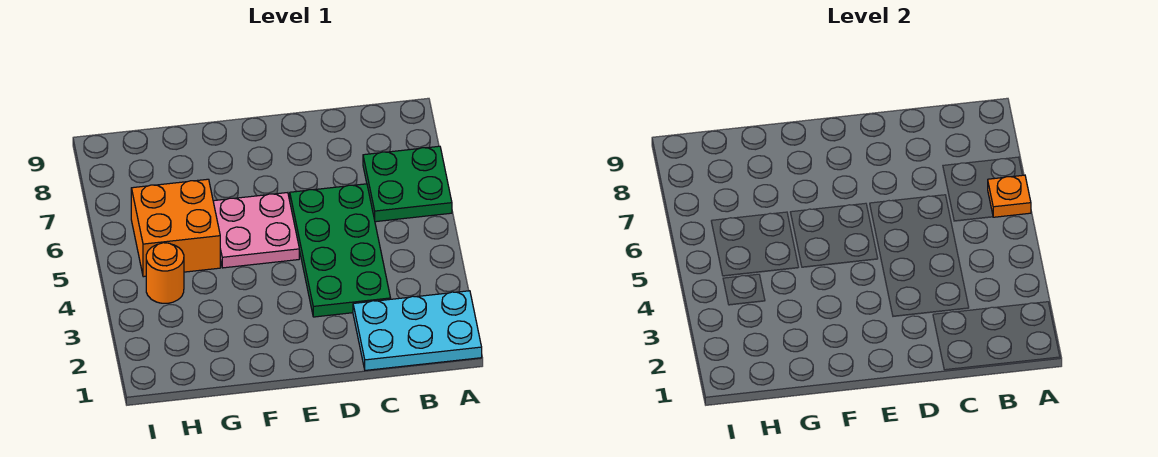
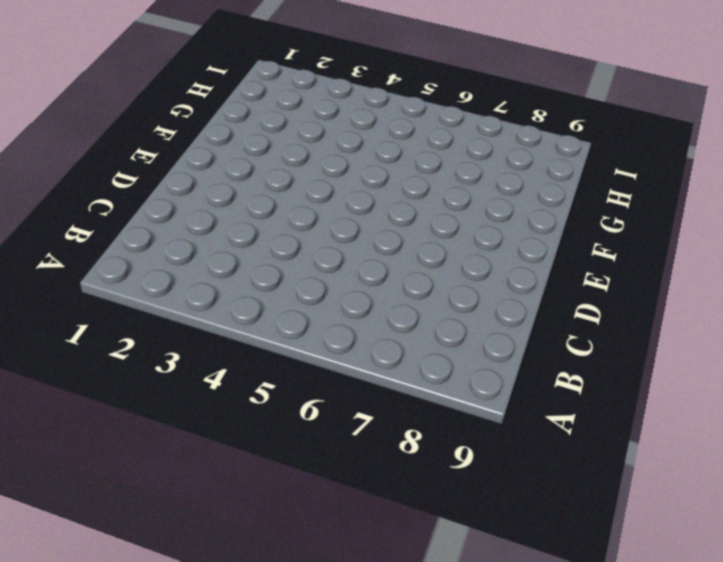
none -> cyan 2x3 plate [353,291,482,370]
none -> green 2x2 plate [363,146,452,222]

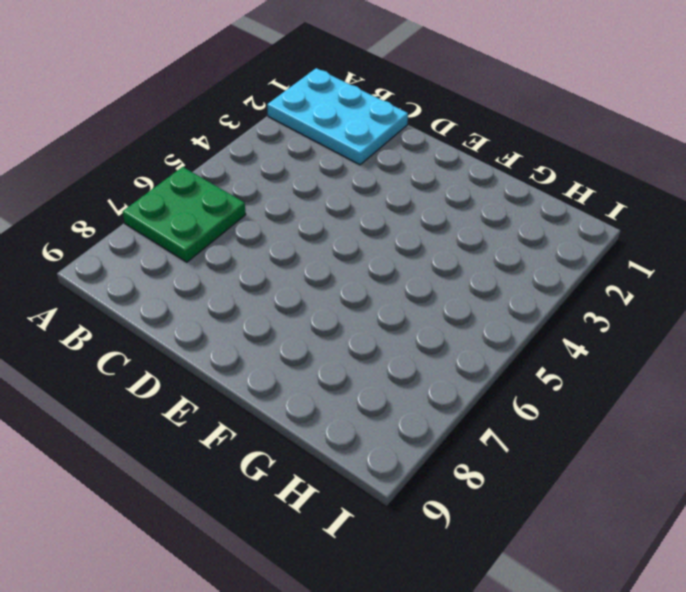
none -> green 2x4 plate [290,184,391,317]
none -> pink 2x2 plate [213,193,299,268]

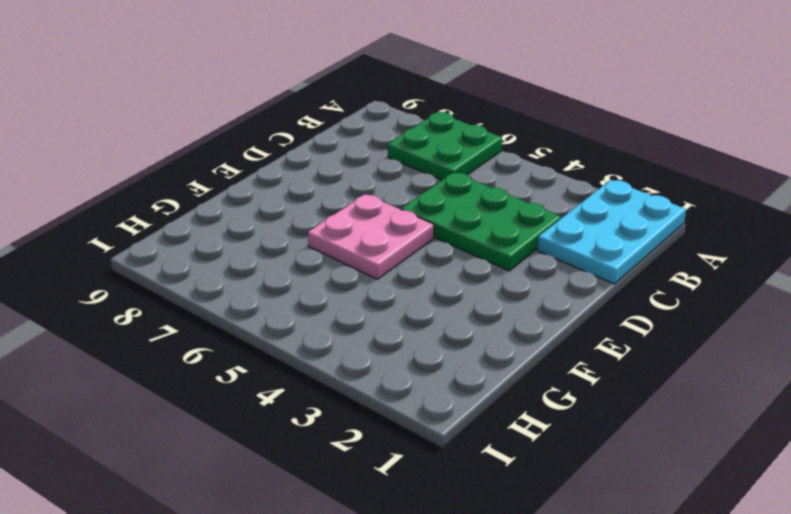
green 2x3 plate [401,172,561,271] -> green 2x4 plate [290,184,391,317]
none -> orange 2x2 brick [131,179,220,277]
none -> orange 1x1 round brick [146,243,184,303]

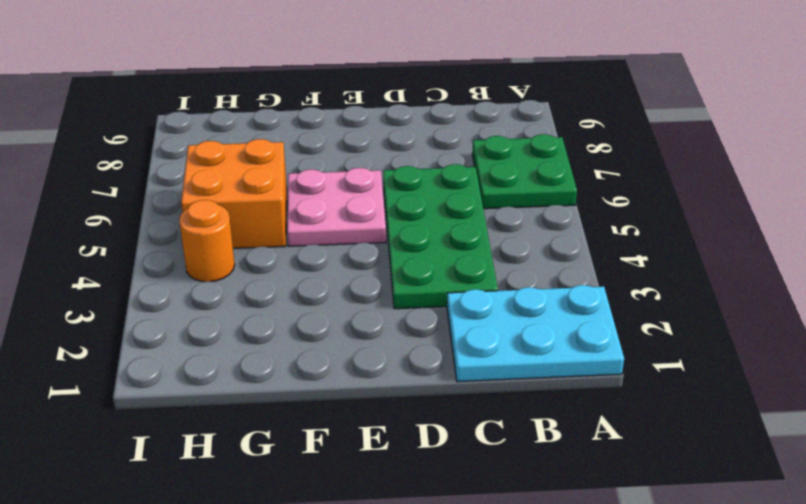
none -> orange 1x1 plate [988,175,1031,217]

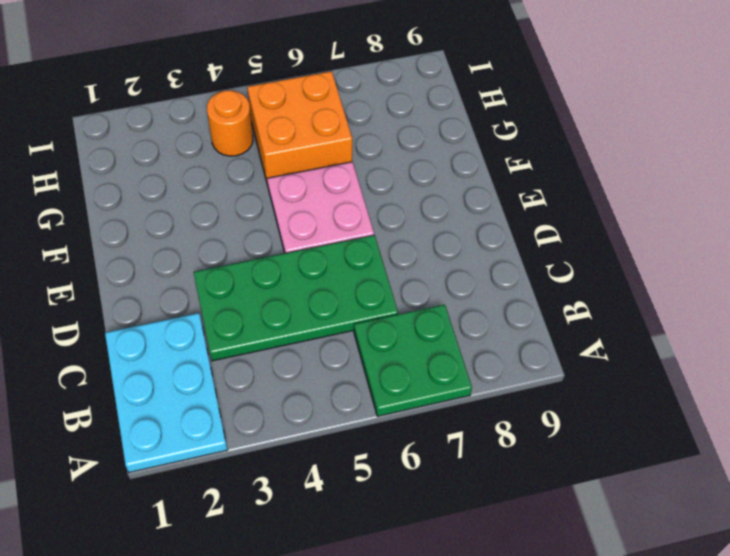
none -> orange 1x1 plate [988,175,1031,217]

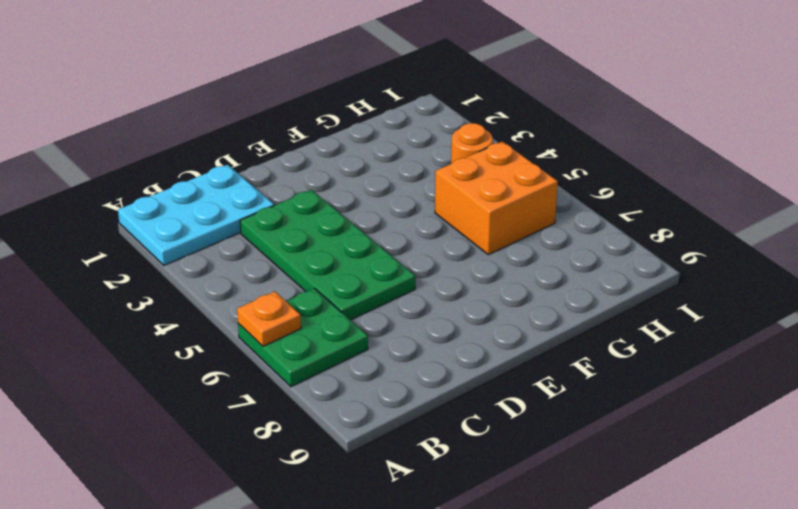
none -> pink 2x2 plate [213,193,299,268]

